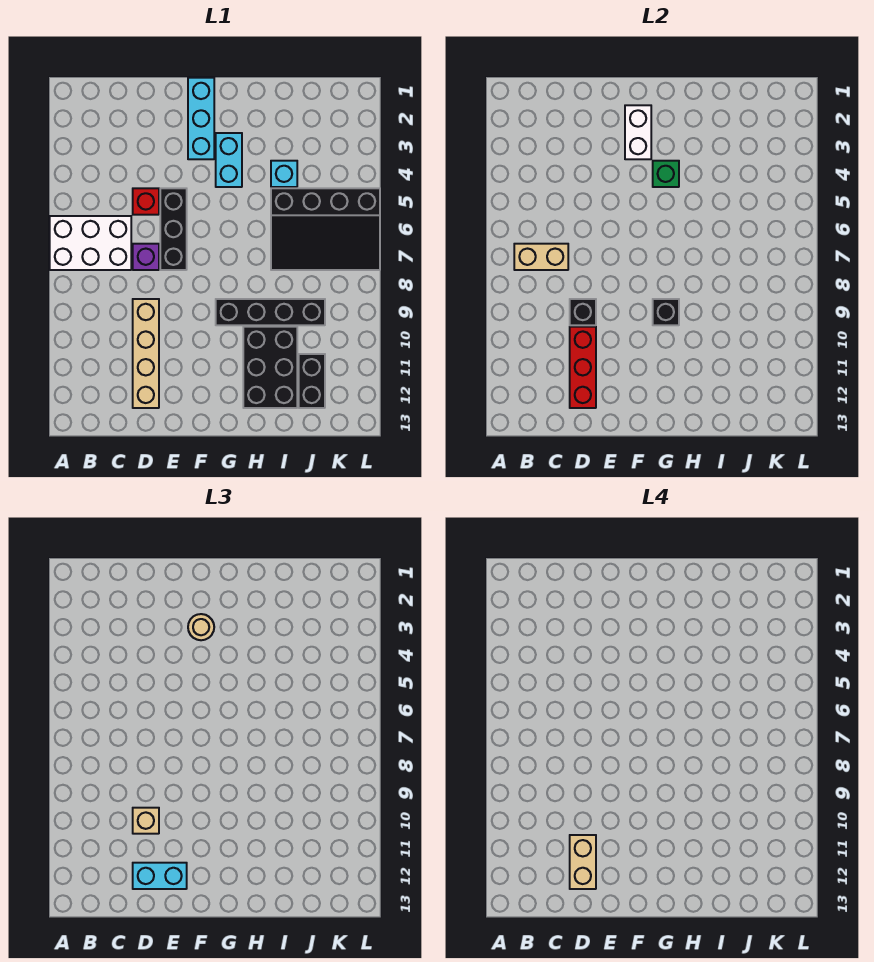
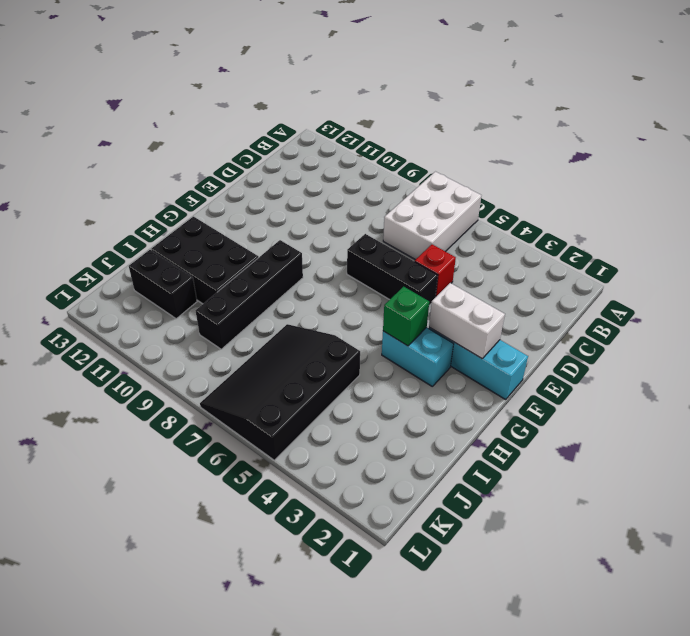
none -> purple 1x1 brick [133,244,159,270]
none -> tan 1x4 brick [133,299,159,408]
none -> cyan 1x1 brick [271,161,297,187]

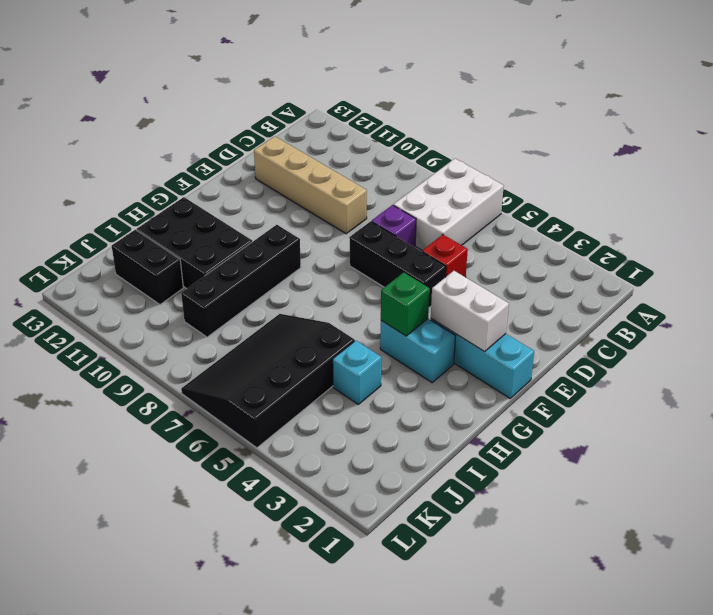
none -> tan 1x2 brick [514,244,568,270]
none -> black 1x1 brick [570,299,596,325]
none -> red 1x3 brick [570,327,596,408]

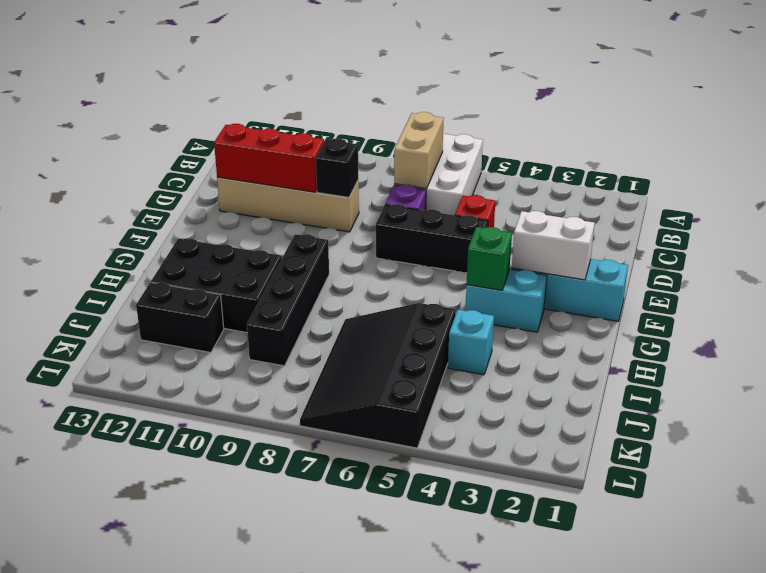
none -> black 1x1 brick [653,299,679,325]
none -> tan 1x1 brick [133,808,159,834]
none -> cyan 1x2 brick [133,863,187,889]

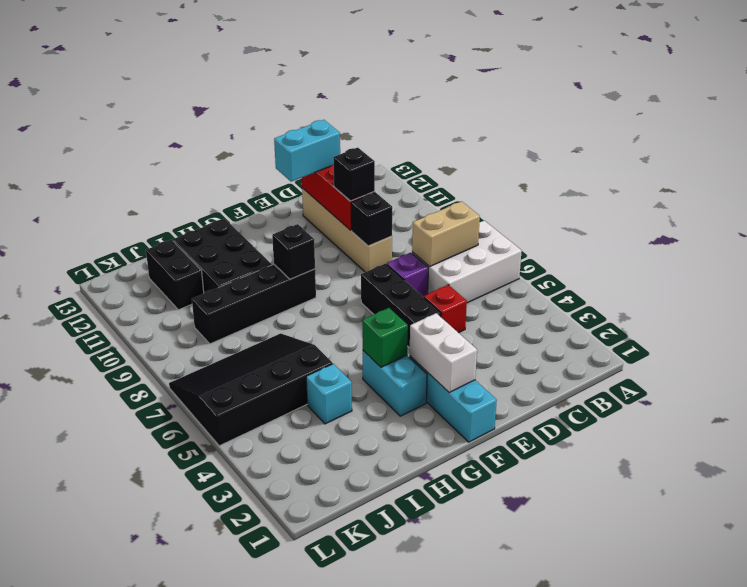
black 1x1 brick [333,148,375,201] -> tan 1x1 brick [133,808,159,834]
none -> tan 1x1 round brick [188,614,214,640]
none -> tan 1x2 brick [570,835,596,889]

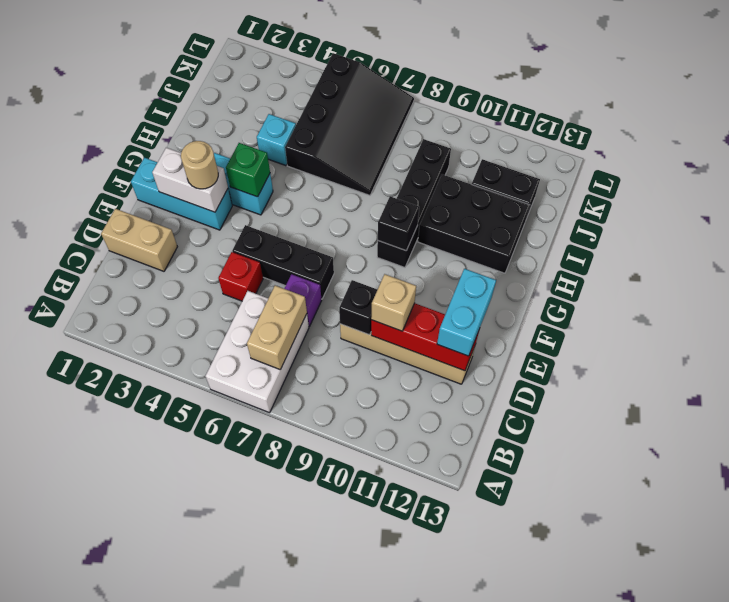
tan 1x2 brick [101,209,177,271] -> tan 1x2 brick moved to [570,835,596,889]

